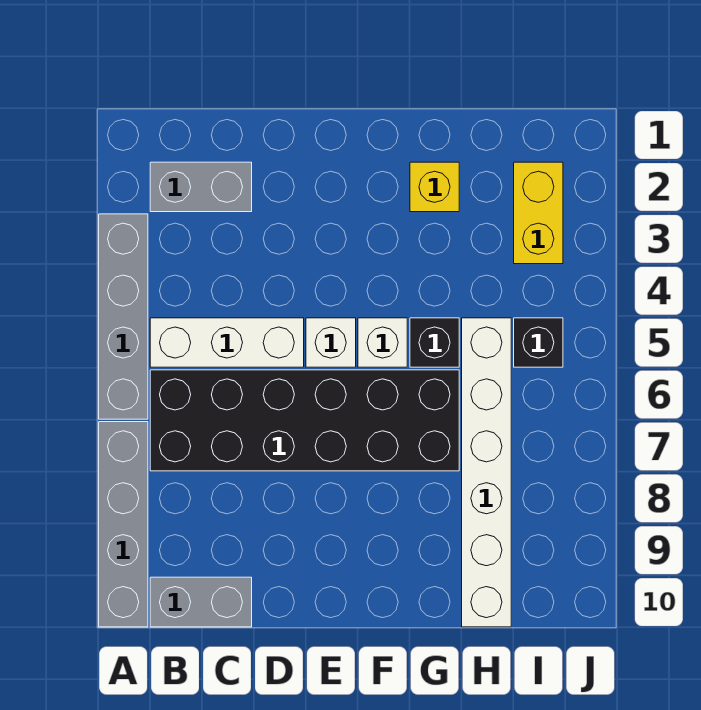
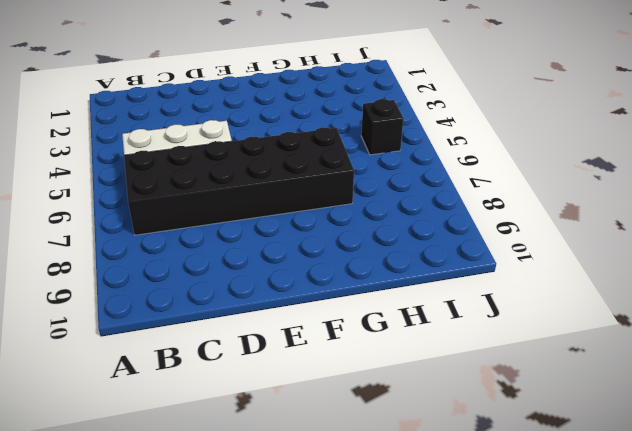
none -> grey 1x4 brick [99,214,148,419]
none -> grey 1x4 brick [99,422,148,627]
none -> grey 1x2 brick [150,162,252,212]

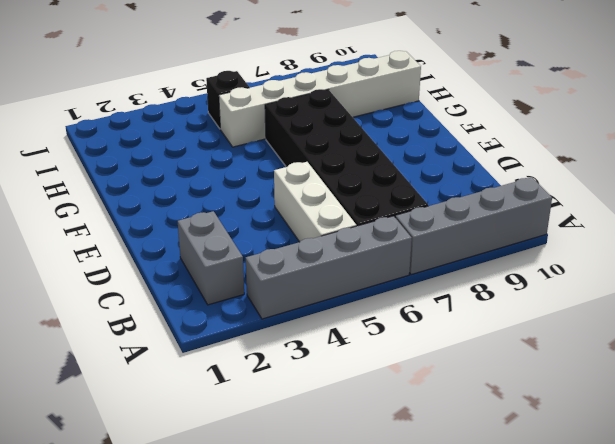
none -> grey 1x2 brick [150,577,252,627]
none -> white 1x1 brick [306,318,356,367]
none -> white 1x1 brick [358,318,407,367]

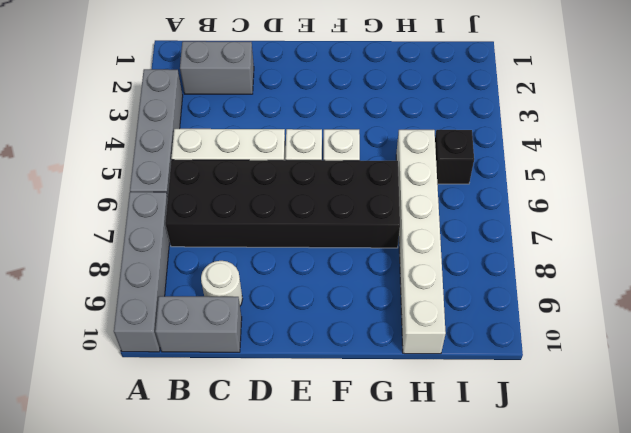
white 1x1 round brick [201,261,242,306] -> none
none -> yellow 1x1 brick [410,162,459,212]
none -> black 1x1 brick [410,318,459,367]
none -> yellow 1x2 brick [514,162,563,264]

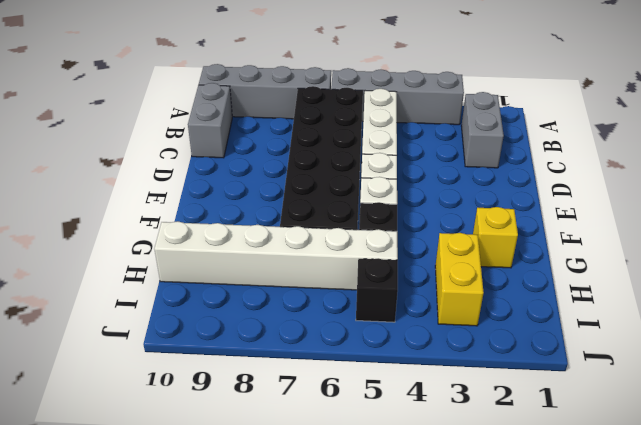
yellow 1x2 brick [435,233,484,326] -> yellow 1x2 brick turned to [514,162,563,264]

